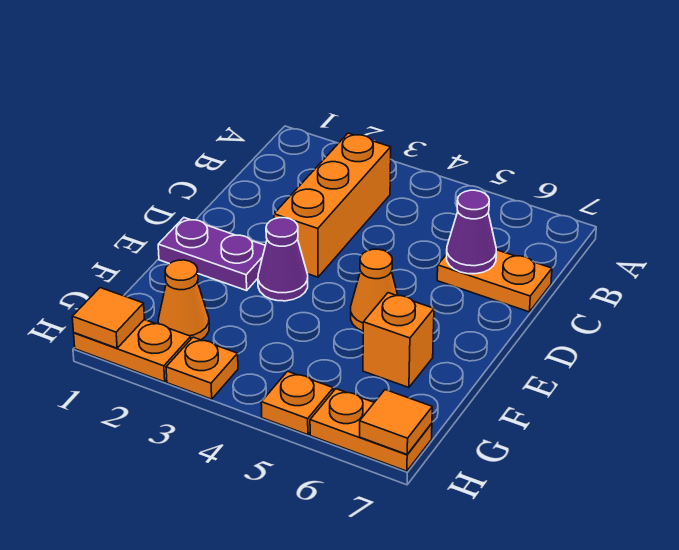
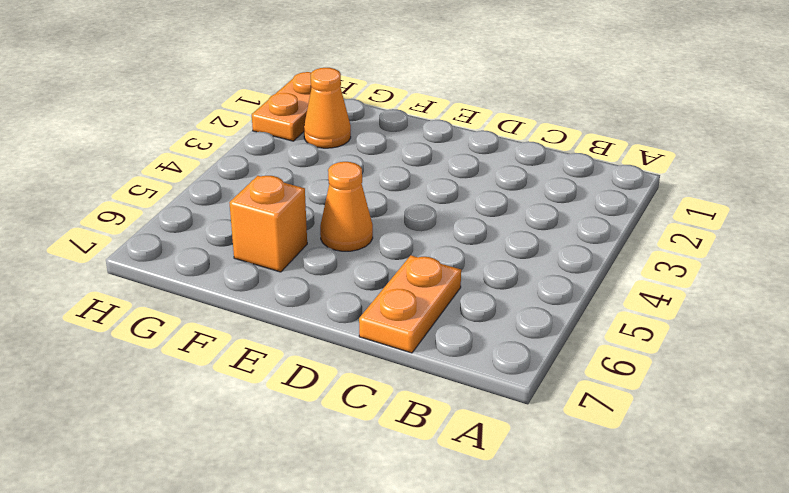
none -> orange 1x3 brick [274,133,391,277]
none -> purple 1x2 plate [158,218,265,290]
none -> purple 1x1 cone [258,218,308,301]

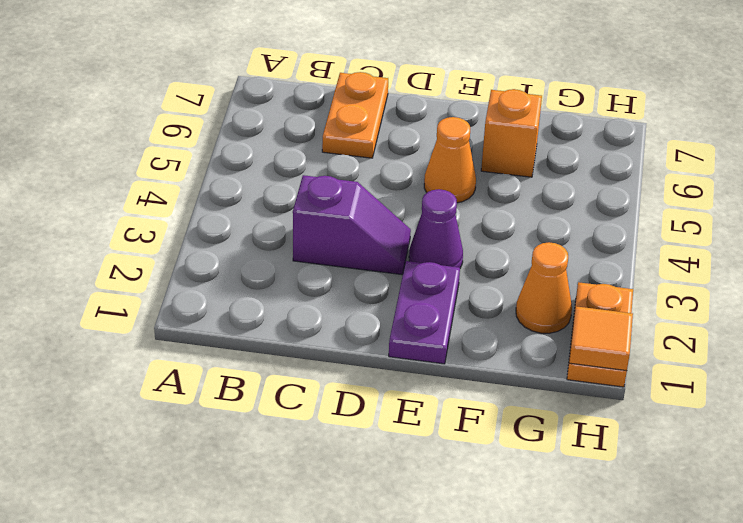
purple 1x2 slope [293,175,411,275] -> orange 1x3 brick [274,133,391,277]
none -> orange 1x1 plate [166,337,238,399]
none -> orange 1x1 plate [261,371,333,435]
none -> orange 1x2 plate [310,389,432,471]

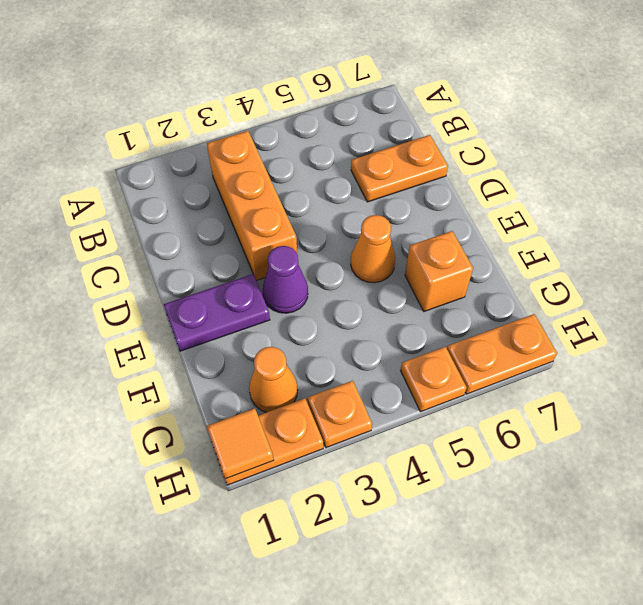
none -> purple 1x1 cone [447,190,496,274]
none -> orange 1x1 tile [360,390,432,454]

